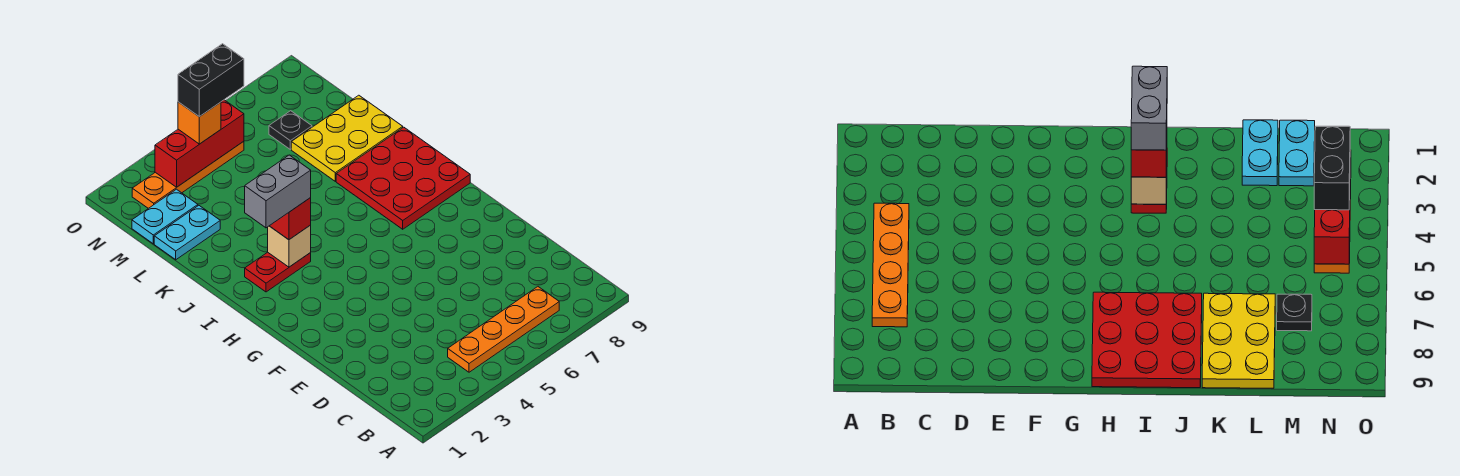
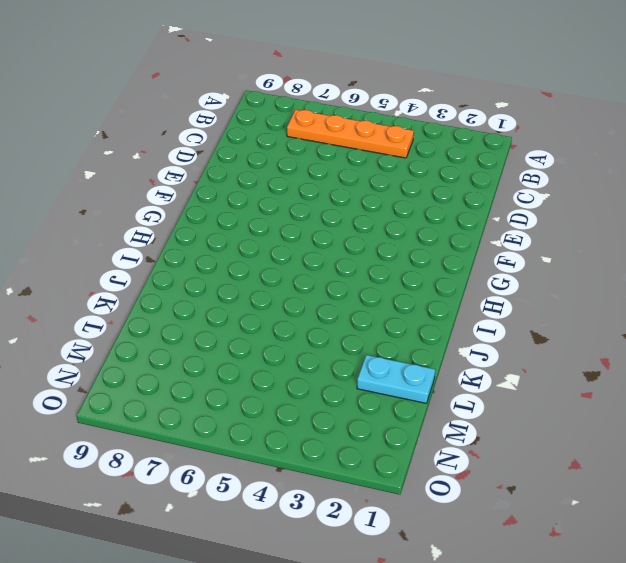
none -> red 3x3 plate [336,127,470,229]
none -> red 1x2 plate [245,252,311,292]
none -> yellow 2x3 plate [291,95,403,181]

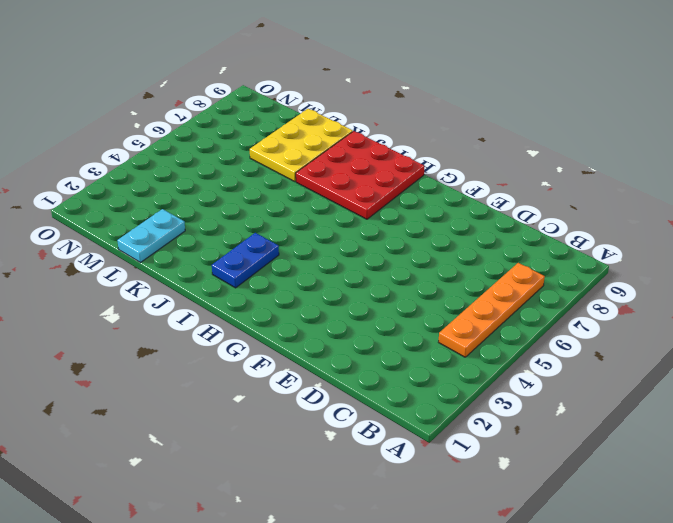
blue 1x2 plate [212,233,279,288] -> red 1x2 plate [245,252,311,292]
none -> cyan 1x2 plate [132,189,198,244]
none -> black 1x1 plate [269,111,312,149]
none -> orange 1x4 plate [132,141,244,208]

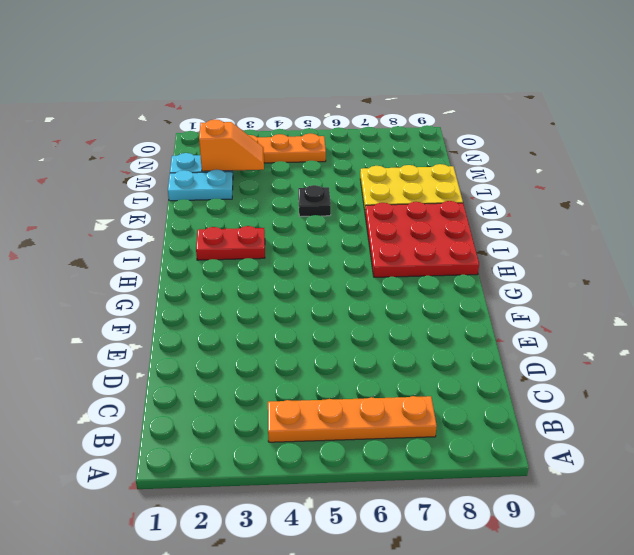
black 1x1 plate [298,185,331,217] -> black 1x1 plate moved to [269,111,312,149]
orange 1x2 slope [199,119,264,171] -> none
none -> tan 1x1 brick [268,225,311,267]
none -> red 1x3 brick [155,100,244,187]
none -> red 1x1 brick [270,198,311,240]

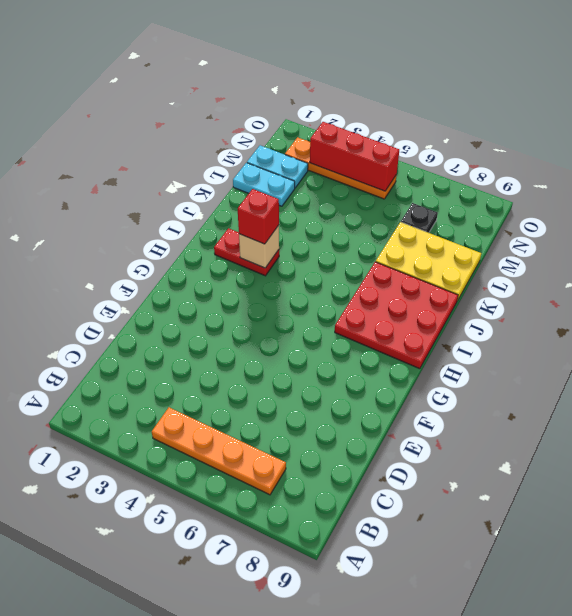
none -> orange 1x1 brick [178,102,221,144]
none -> grey 1x2 brick [245,155,311,228]
none -> black 1x2 brick [178,44,244,117]

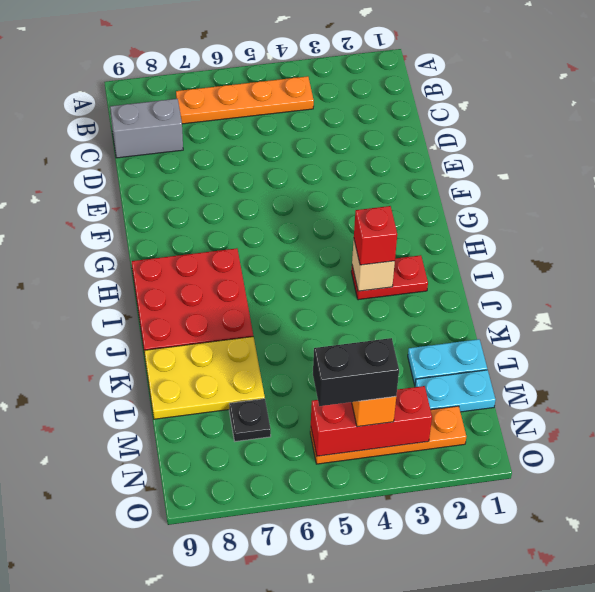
grey 1x2 brick [110,99,183,158] -> grey 1x2 brick moved to [245,155,311,228]

